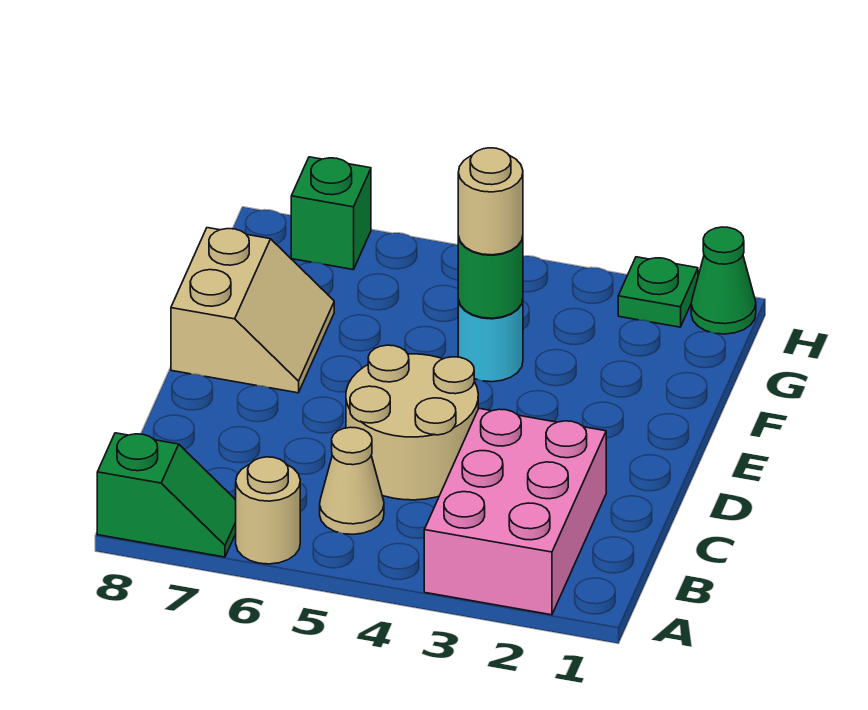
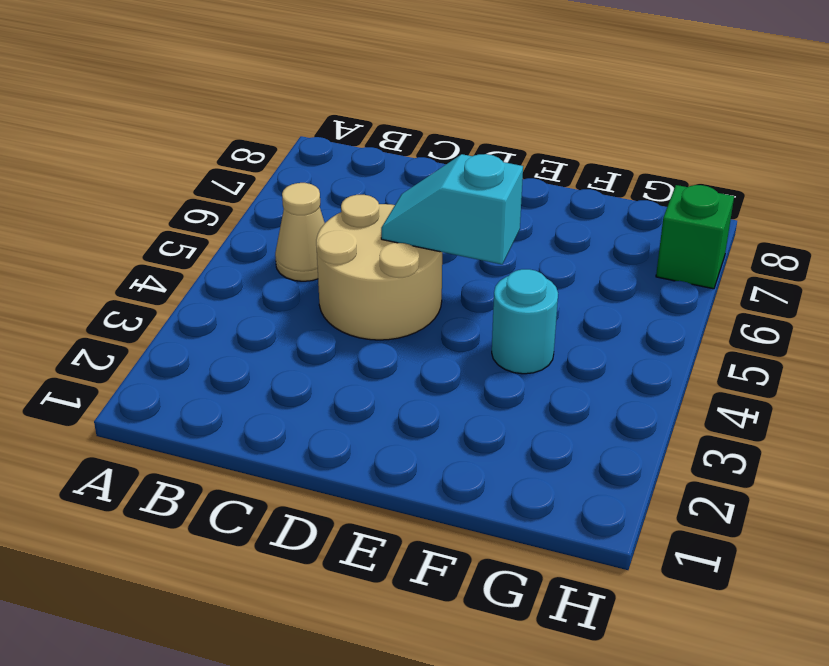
cyan 1x2 slope [381,154,523,264] -> none
none -> pink 2x3 brick [424,409,606,615]
none -> tan 1x1 round brick [236,457,300,564]
none -> green 1x2 slope [97,433,236,557]

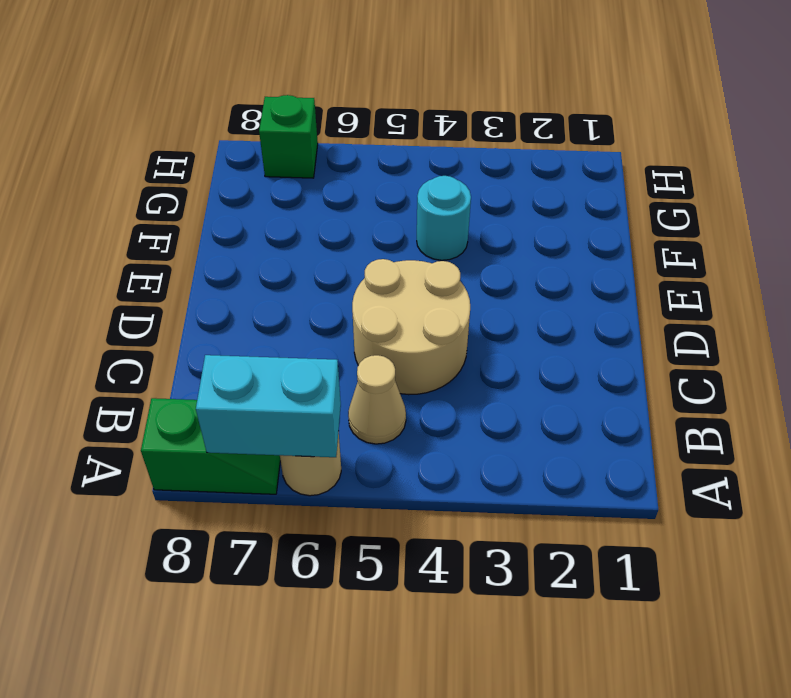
cyan 1x2 brick [196,355,341,457] -> none
none -> pink 2x3 brick [424,409,606,615]
none -> tan 2x2 slope [171,228,334,393]
none -> green 1x1 cone [691,227,756,334]

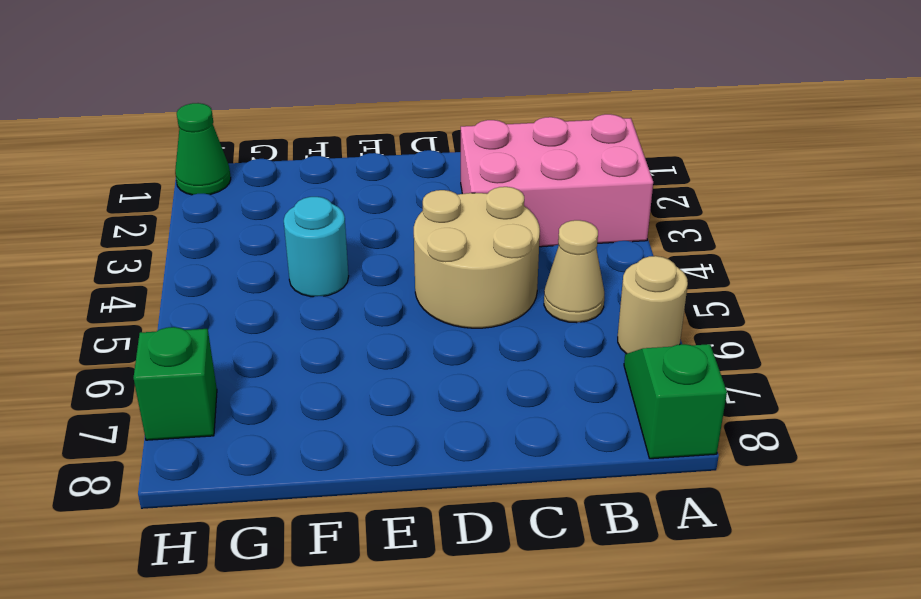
none -> tan 2x2 slope [171,228,334,393]
none -> green 1x1 plate [618,257,698,327]
none -> green 1x1 round brick [458,237,523,318]

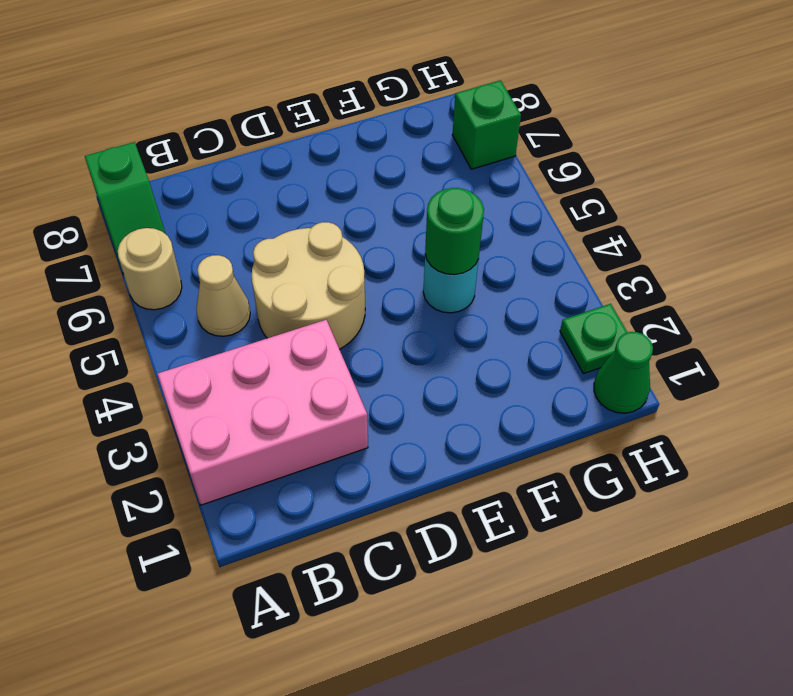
none -> tan 2x2 slope [171,228,334,393]
none -> tan 1x1 round brick [458,148,523,255]

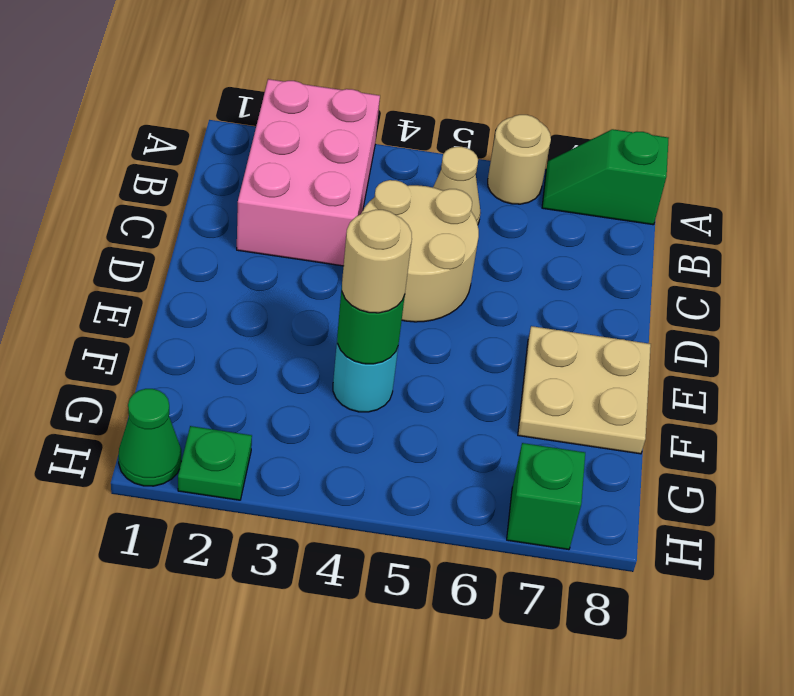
tan 2x2 plate [518,326,651,454] -> tan 2x2 slope [171,228,334,393]

